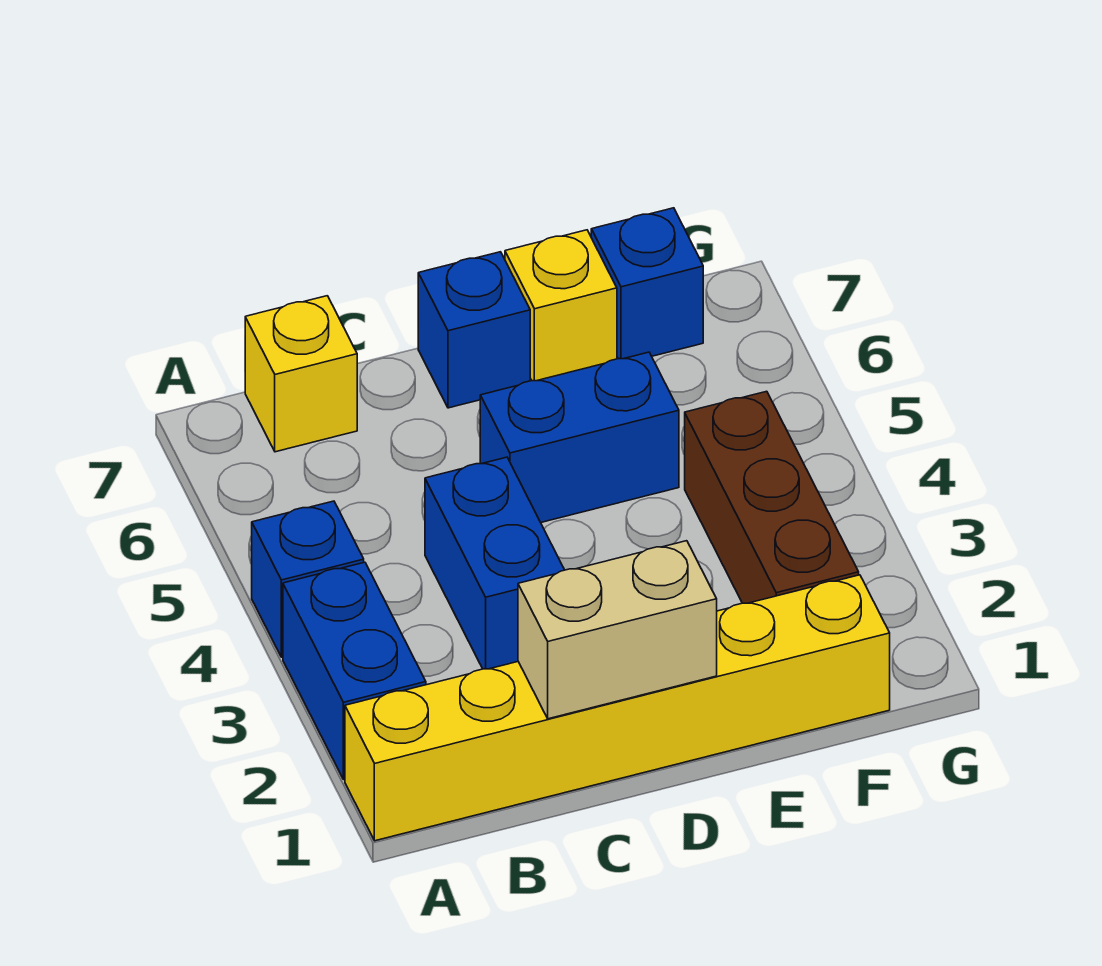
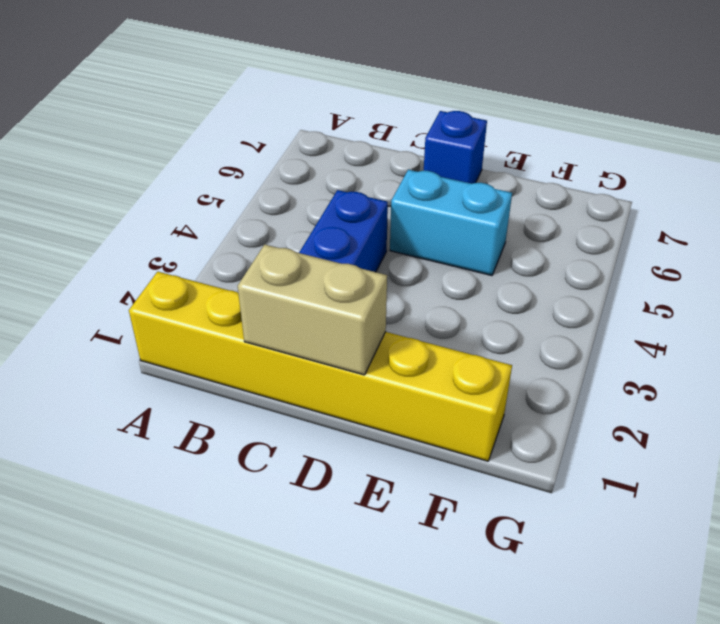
cyan 1x2 brick [390,170,512,276] -> blue 1x2 brick [480,352,679,523]
none -> blue 1x2 brick [283,562,426,780]
none -> blue 1x1 brick [252,501,364,657]

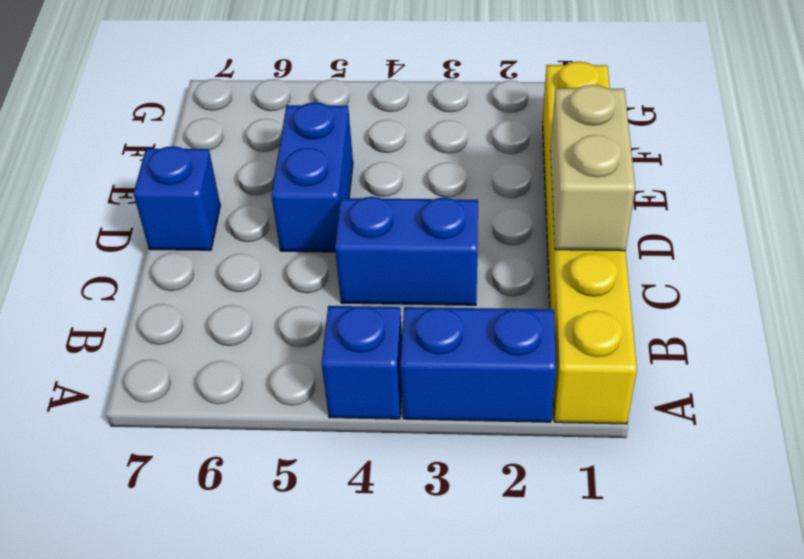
none -> yellow 1x1 brick [245,296,357,452]
none -> yellow 1x1 brick [505,230,617,381]

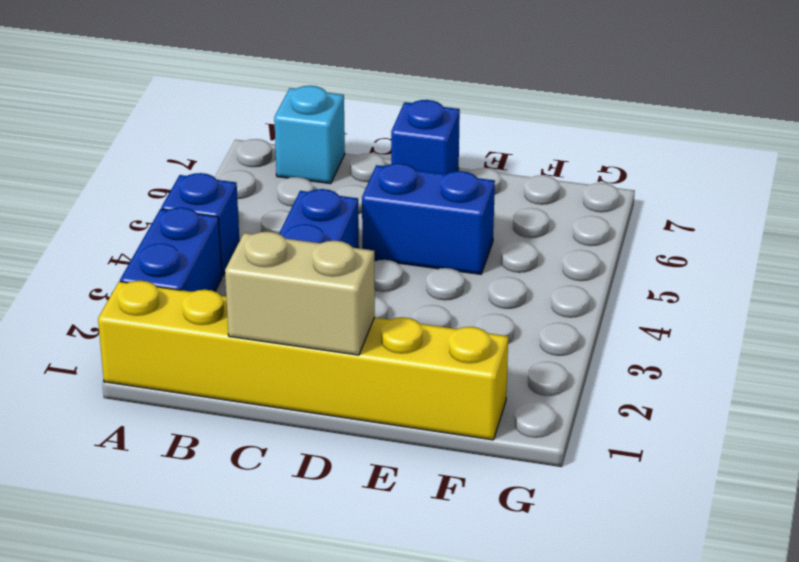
cyan 1x1 brick [274,86,345,184] -> yellow 1x1 brick [245,296,357,452]
none -> yellow 1x1 brick [505,230,617,381]
none -> brown 1x3 brick [685,391,859,603]

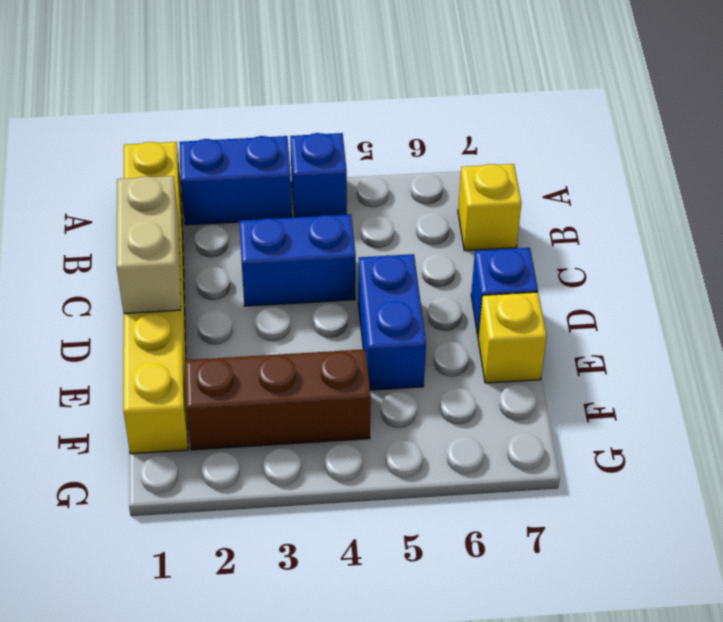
none -> blue 1x1 brick [591,208,703,359]

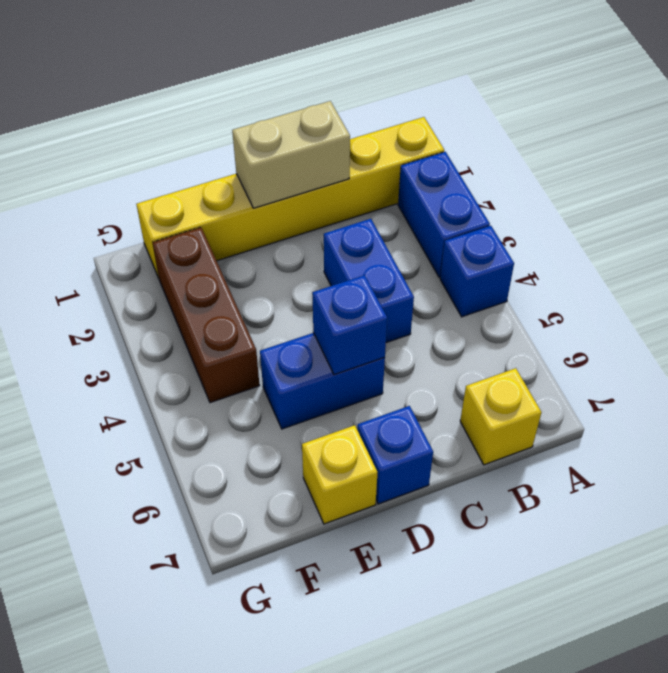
blue 1x1 brick [312,275,387,375] -> blue 1x1 brick moved to [591,208,703,359]

